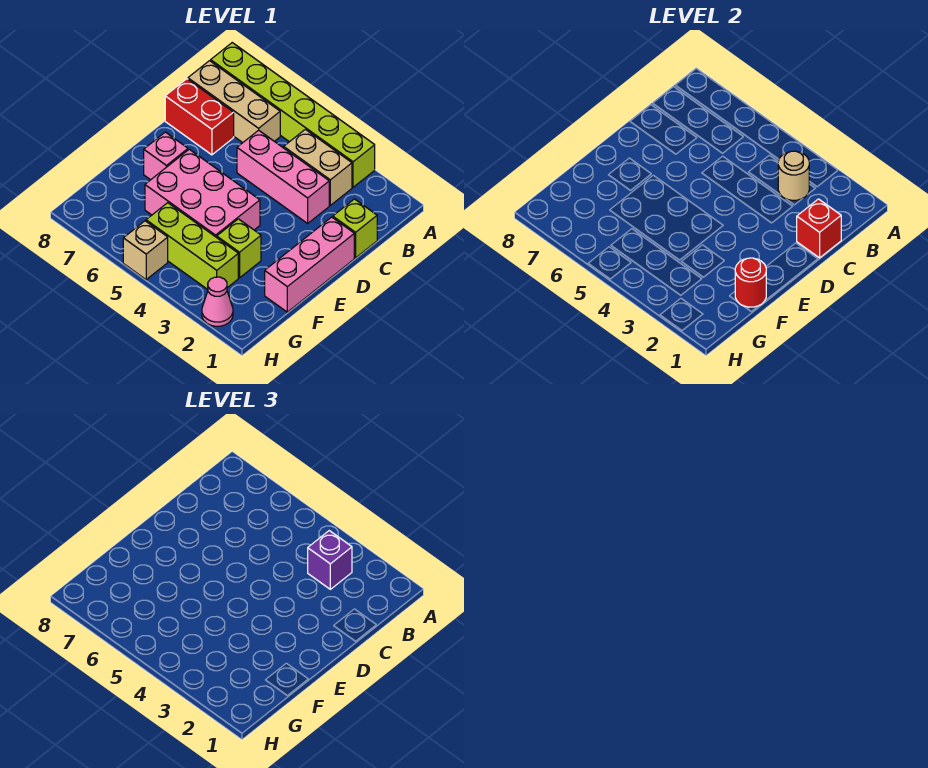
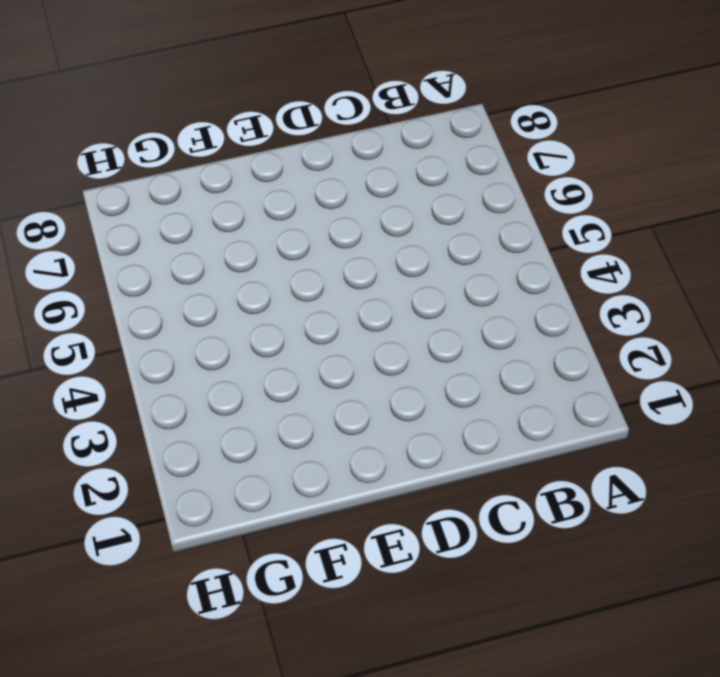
none -> lime 1x6 brick [211,43,375,187]
none -> tan 1x2 brick [284,129,352,205]
none -> tan 1x3 brick [188,61,280,143]

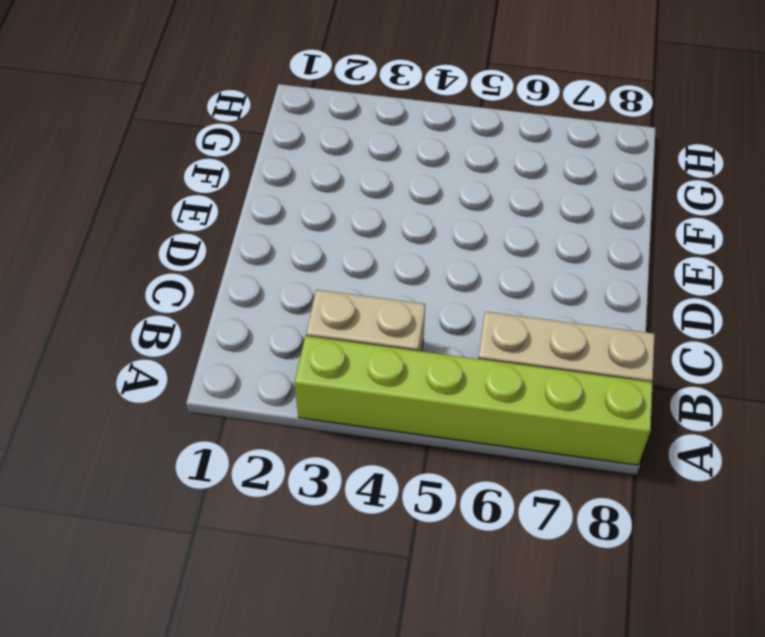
none -> lime 1x1 brick [333,199,377,258]
none -> pink 1x3 brick [237,130,329,223]
none -> red 1x2 brick [165,79,234,155]

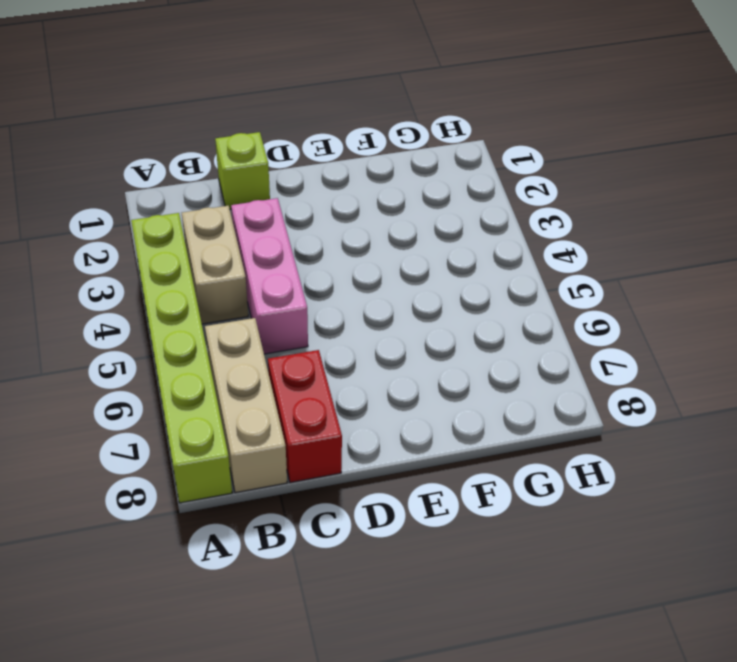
none -> pink 1x3 brick [265,217,354,312]
none -> pink 2x3 brick [145,149,260,237]
none -> pink 1x1 brick [144,132,188,180]

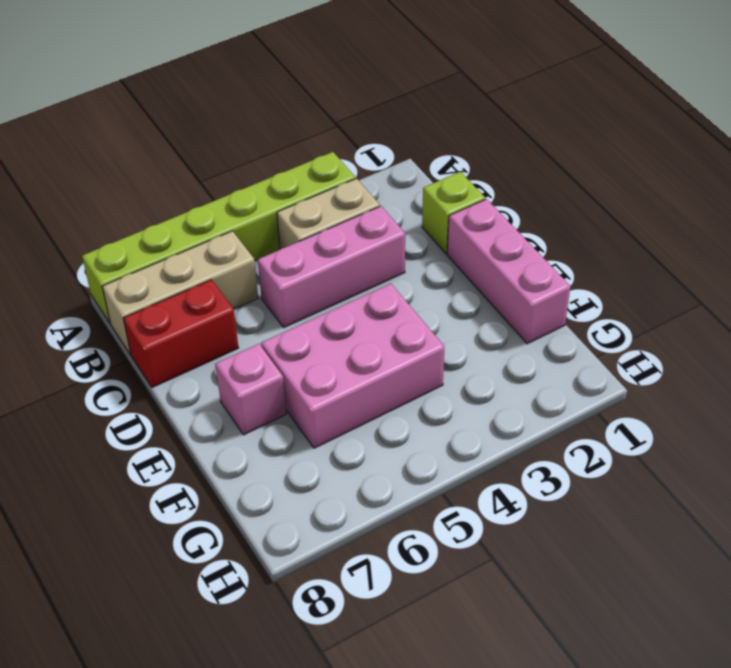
none -> lime 1x1 brick [217,219,261,278]
none -> lime 1x3 brick [146,203,238,289]
none -> pink 1x1 cone [202,277,233,326]

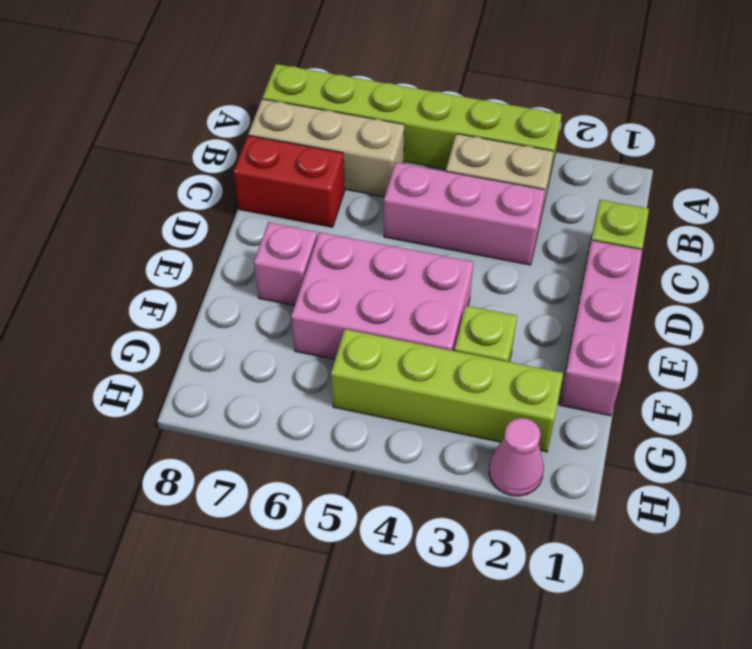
lime 1x4 brick [331,329,563,452] -> lime 1x3 brick [146,203,238,289]
none -> tan 1x1 brick [123,221,168,280]
none -> tan 1x1 round brick [778,151,809,200]
none -> red 1x1 brick [797,199,841,258]

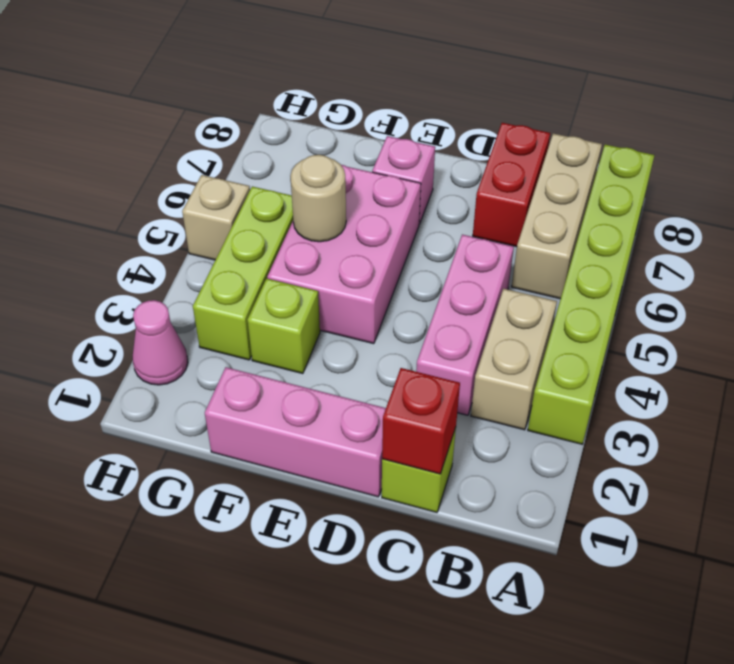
tan 1x1 round brick [290,155,346,242] -> tan 1x1 round brick moved to [778,151,809,200]
none -> red 1x1 round brick [735,258,766,307]
none -> purple 1x1 brick [308,531,352,589]

